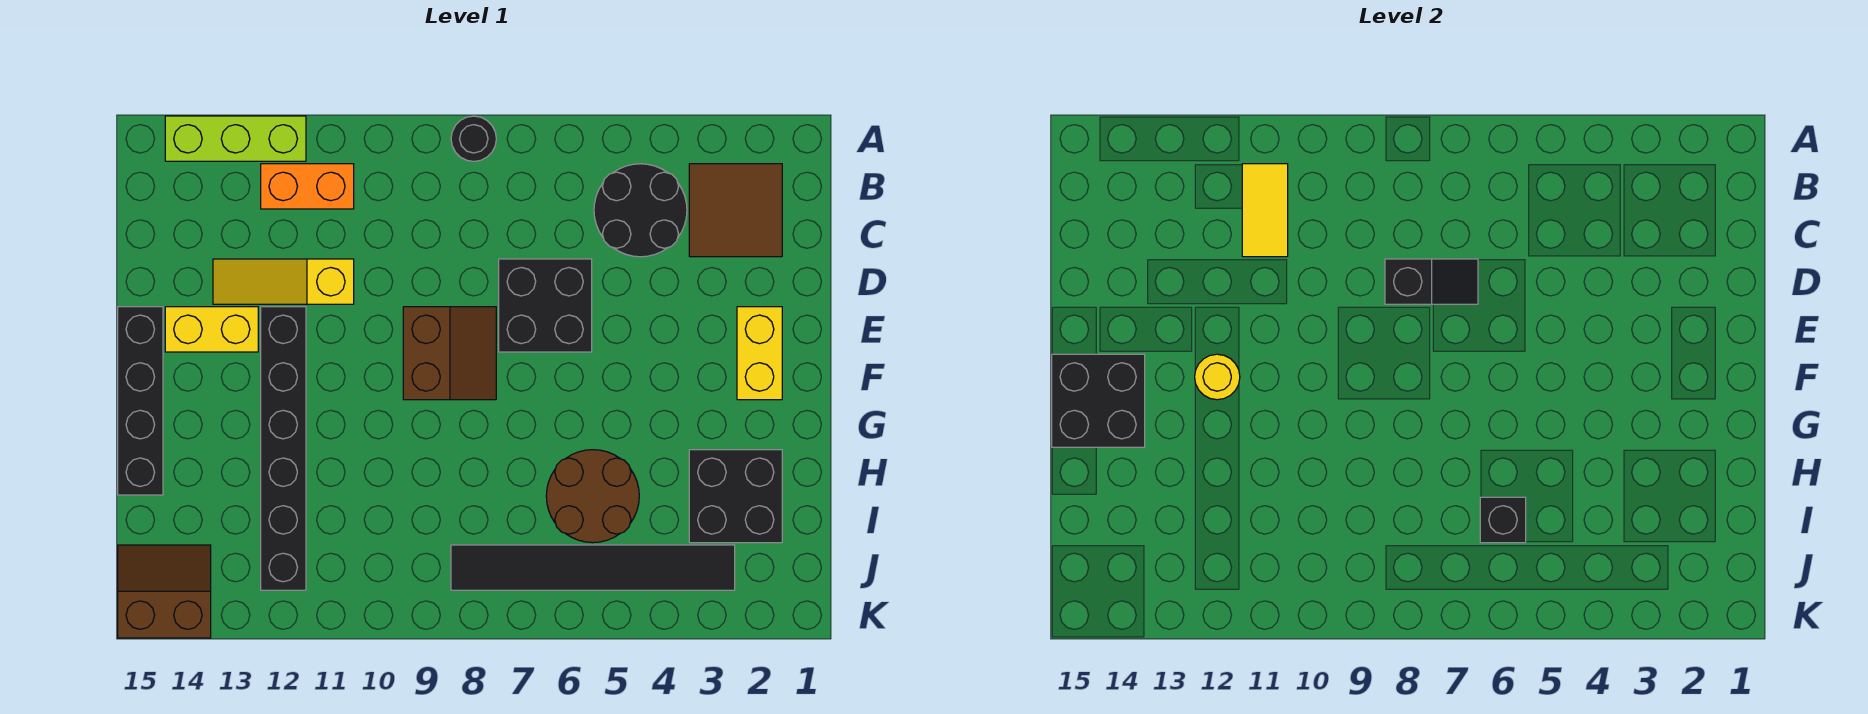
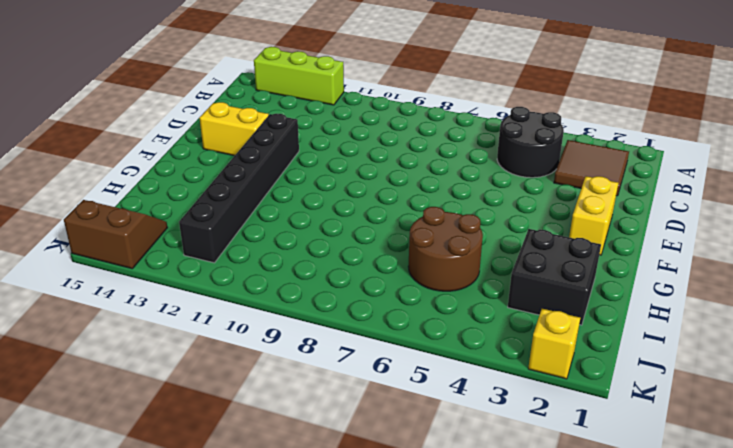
yellow 1x1 brick [528,309,580,379] -> none
none -> black 1x1 round brick [451,116,496,161]
none -> orange 1x2 brick [261,164,354,209]
none -> black 2x2 brick [499,259,592,352]

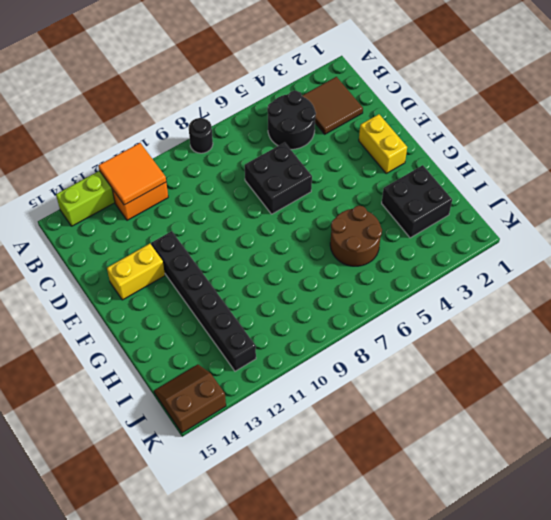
orange 2x2 tile [98,143,166,205] -> yellow 1x2 tile [1242,164,1288,257]
none -> yellow 1x3 slope [213,259,354,304]
none -> brown 2x2 slope [403,307,496,400]
none -> black 1x4 brick [118,307,163,495]

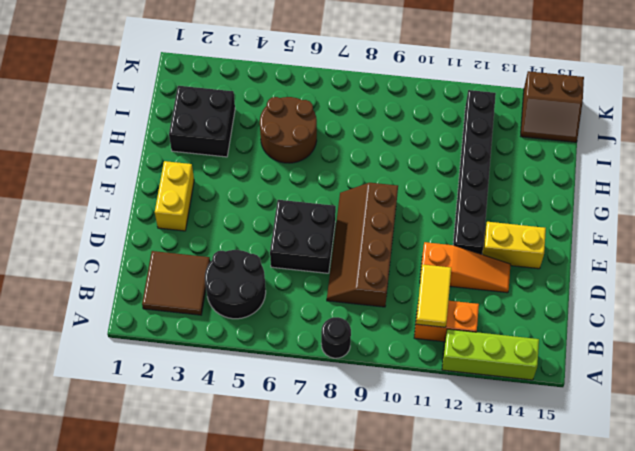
brown 2x4 slope [327,183,398,307] -> brown 2x2 slope [403,307,496,400]
orange 1x3 slope [420,242,511,293] -> yellow 1x3 slope [213,259,354,304]
none -> black 1x4 brick [118,307,163,495]
none -> black 1x6 tile [451,545,735,590]
none -> black 1x2 slope [1385,259,1478,304]

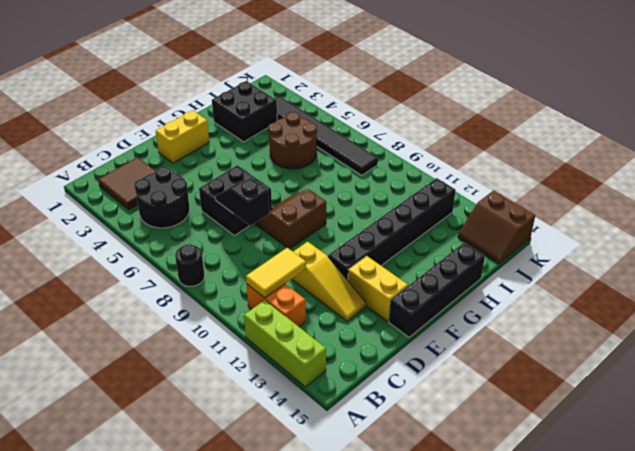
none -> yellow 1x1 round brick [1195,354,1240,400]
none -> black 2x2 brick [1052,354,1145,447]
none -> black 1x1 brick [1480,497,1526,543]

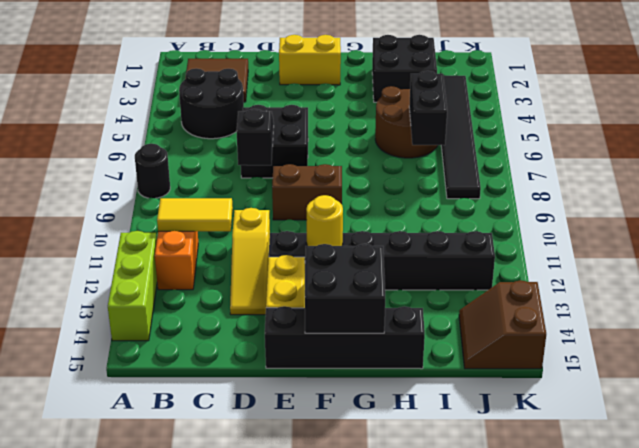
black 1x2 brick [409,71,447,145] -> black 1x1 brick [1480,497,1526,543]

